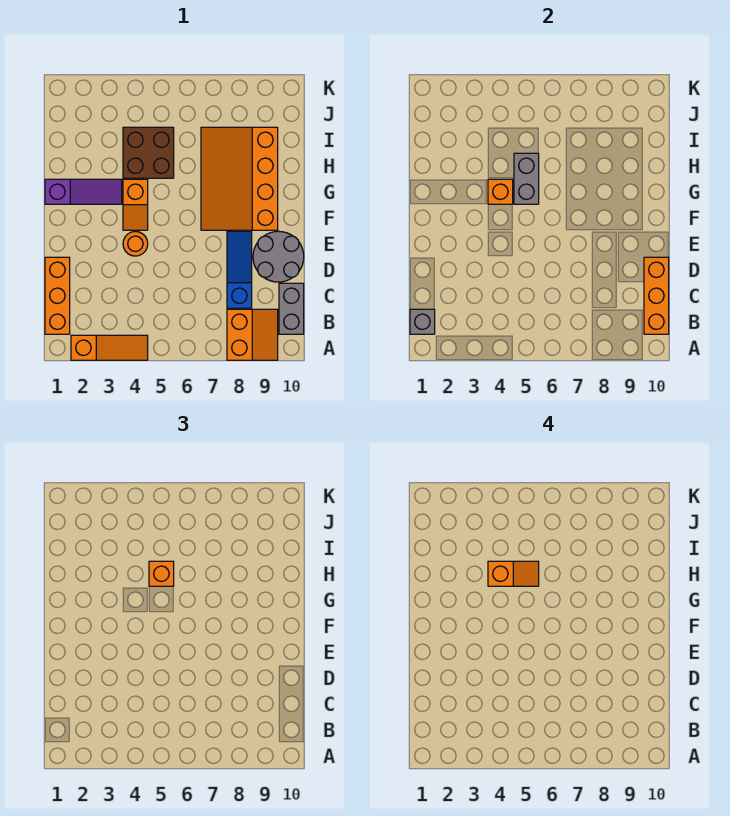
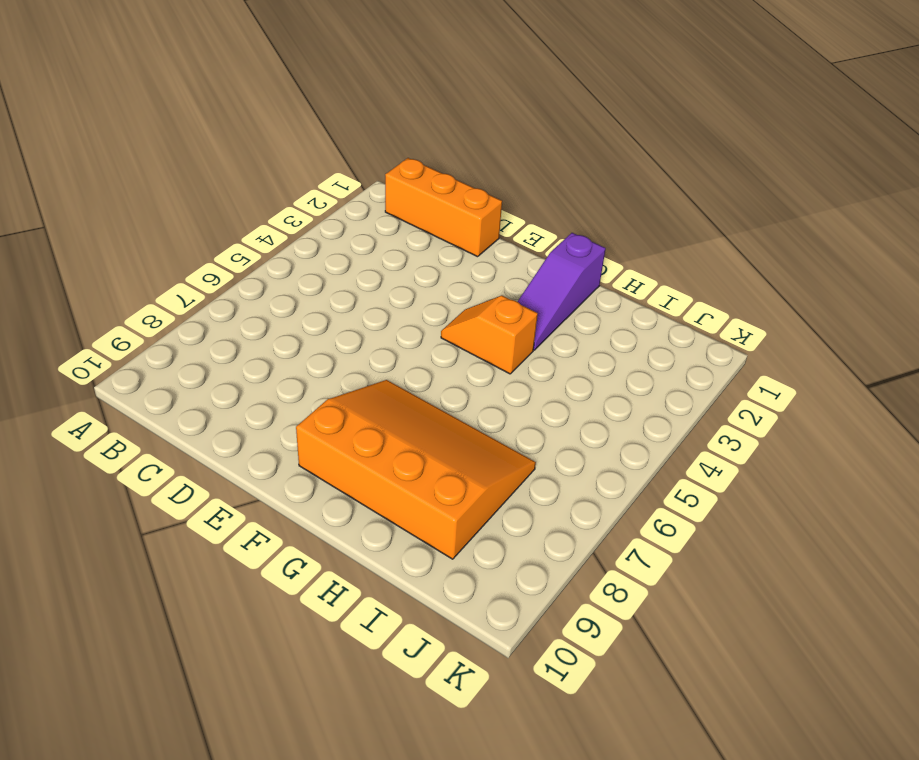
none -> orange 1x3 slope [71,335,148,360]
none -> orange 2x2 slope [227,309,278,360]
none -> grey 1x2 brick [279,283,304,334]

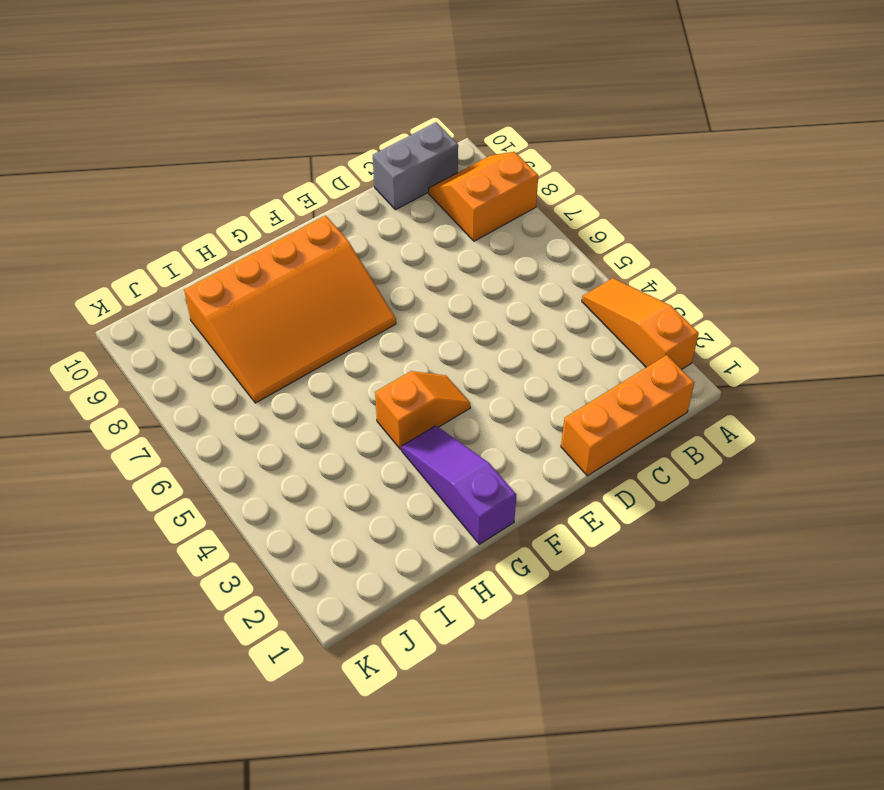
none -> blue 1x3 slope [227,231,252,308]
none -> grey 2x2 round brick [253,231,304,282]
none -> orange 1x1 round brick [123,231,148,256]

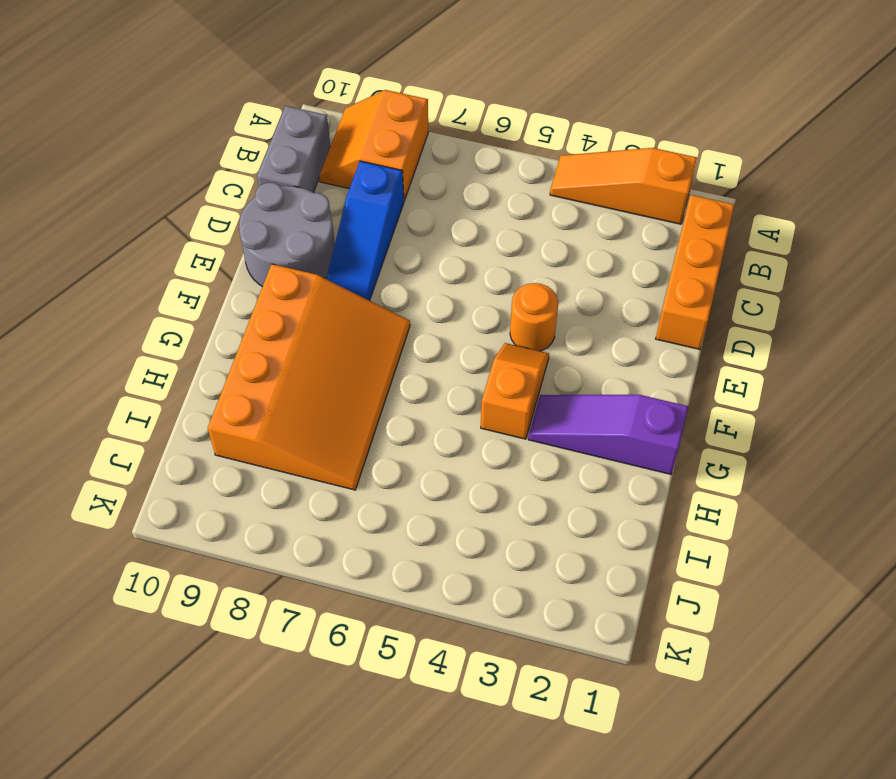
none -> brown 2x2 brick [123,127,174,178]
none -> grey 1x1 brick [410,309,435,334]
none -> orange 1x3 brick [644,257,669,334]

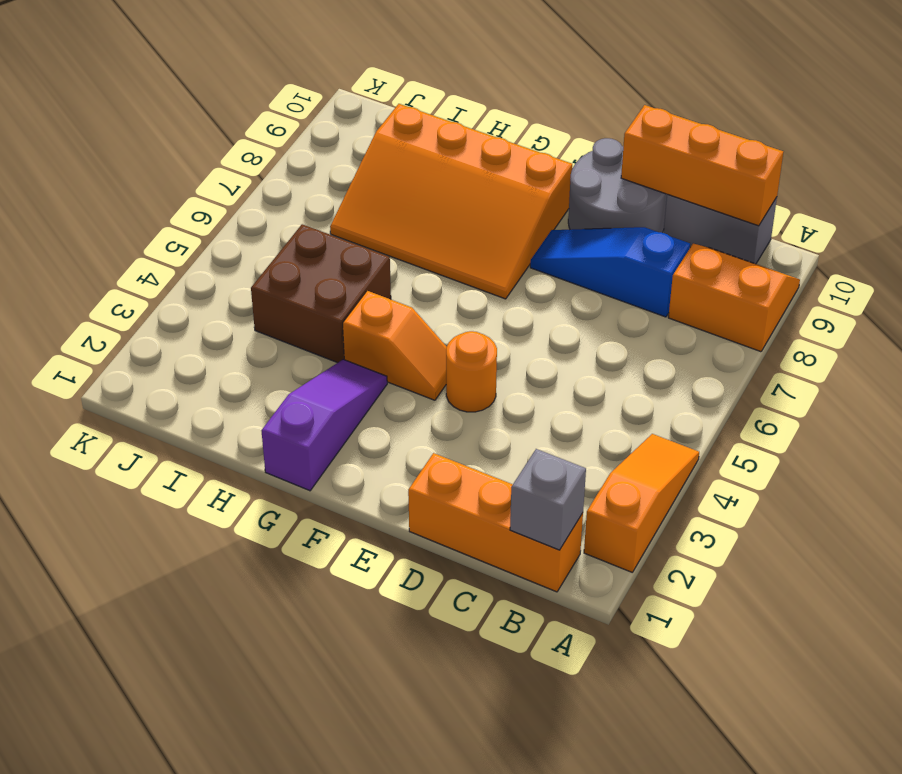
none -> orange 1x1 brick [488,179,513,204]
none -> grey 1x2 brick [514,153,539,204]
none -> orange 1x1 brick [149,561,174,586]

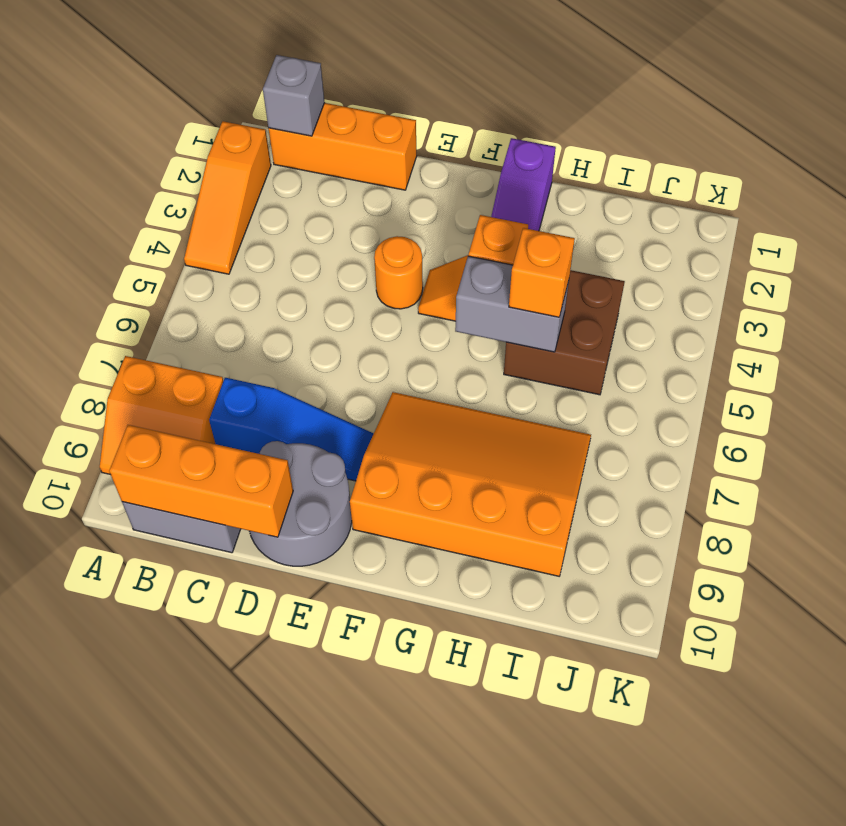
none -> orange 1x2 slope [488,561,539,586]

